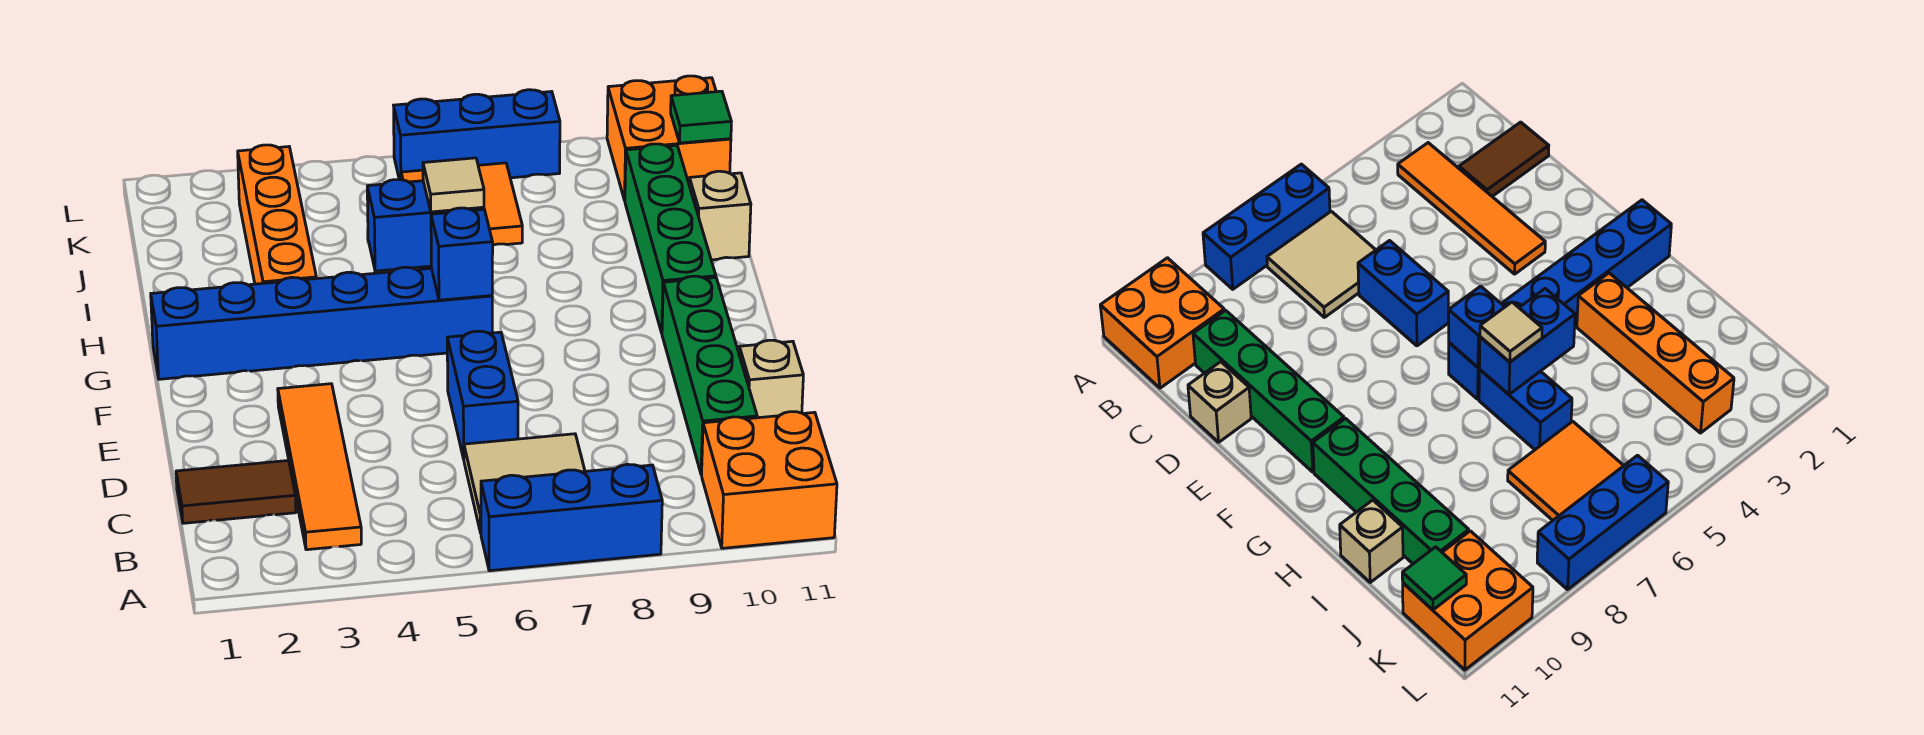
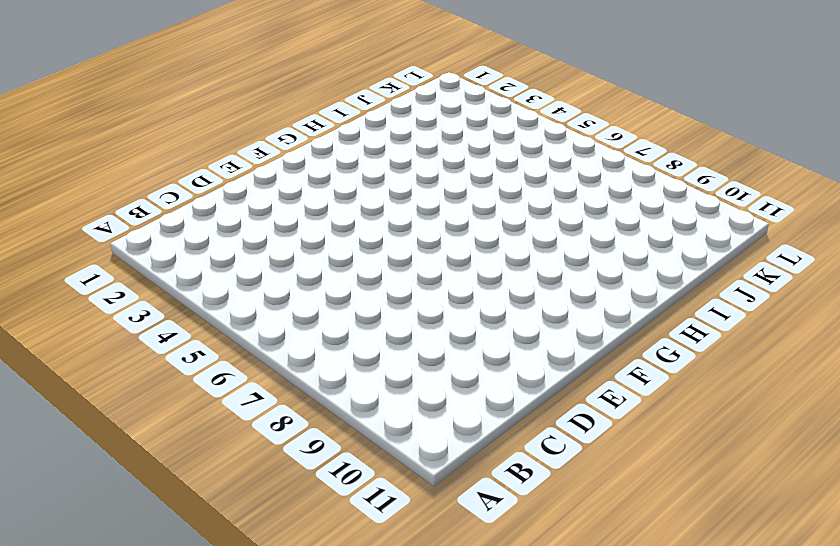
none -> blue 1x3 brick [481,464,662,571]
none -> orange 2x2 brick [702,412,837,548]
none -> orange 1x4 tile [278,384,361,550]

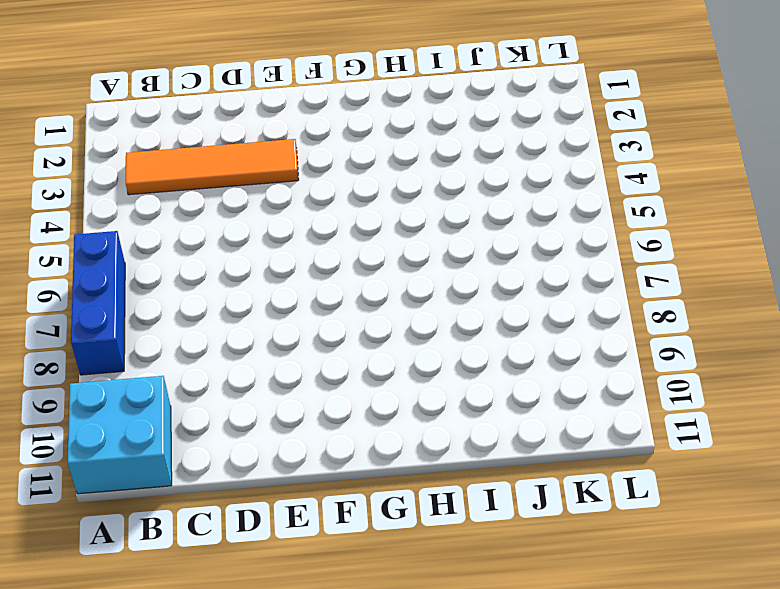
cyan 2x2 brick [68,376,172,494] -> orange 2x2 brick [702,412,837,548]
none -> tan 2x2 tile [464,434,585,533]
none -> brown 1x2 tile [176,460,296,523]
none -> green 1x4 brick [662,276,757,475]

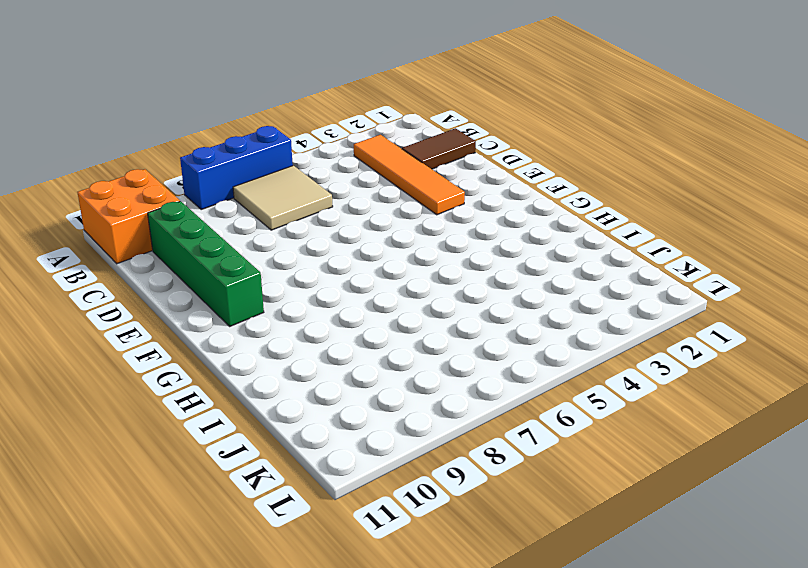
none -> blue 1x2 brick [447,331,518,459]
none -> tan 1x1 brick [739,340,803,418]
none -> blue 1x6 brick [151,267,492,379]

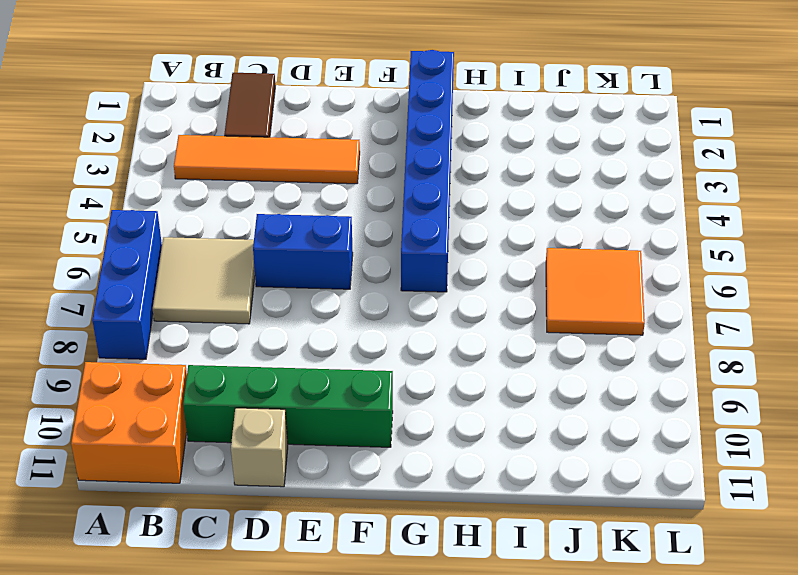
none -> green 1x4 brick [625,144,716,333]
none -> orange 1x4 brick [238,145,316,284]
none -> blue 1x2 brick [1479,370,1572,450]

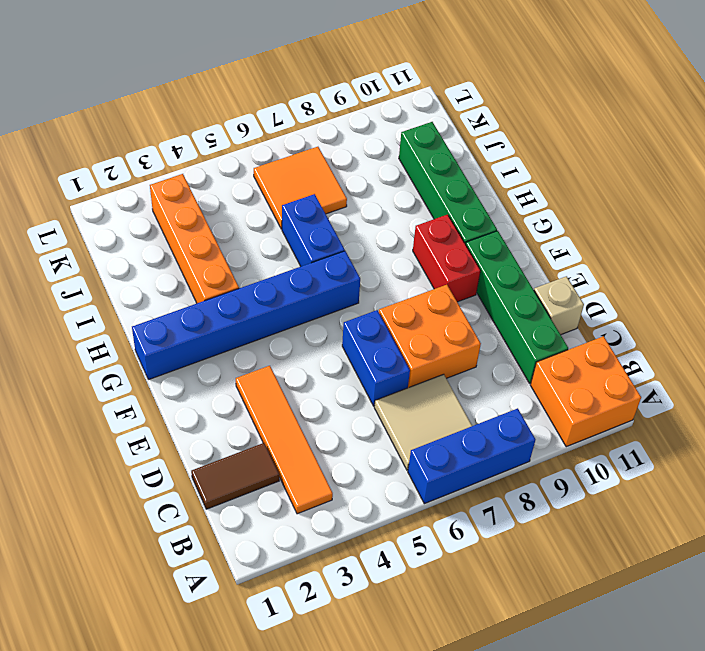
orange 2x2 brick [379,285,481,388] -> orange 2x2 brick moved to [607,76,731,200]
red 1x2 brick [413,215,480,302] -> none
none -> tan 1x1 brick [689,171,751,260]
none -> blue 1x3 brick [394,90,560,180]
none -> blue 1x1 brick [431,208,493,300]

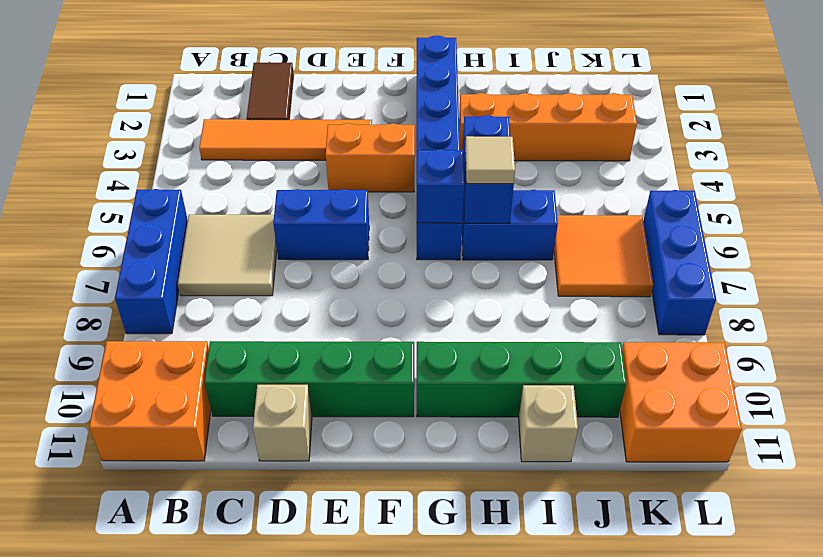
orange 1x2 brick [326,123,415,192] -> none
none -> green 1x1 tile [671,91,731,143]

